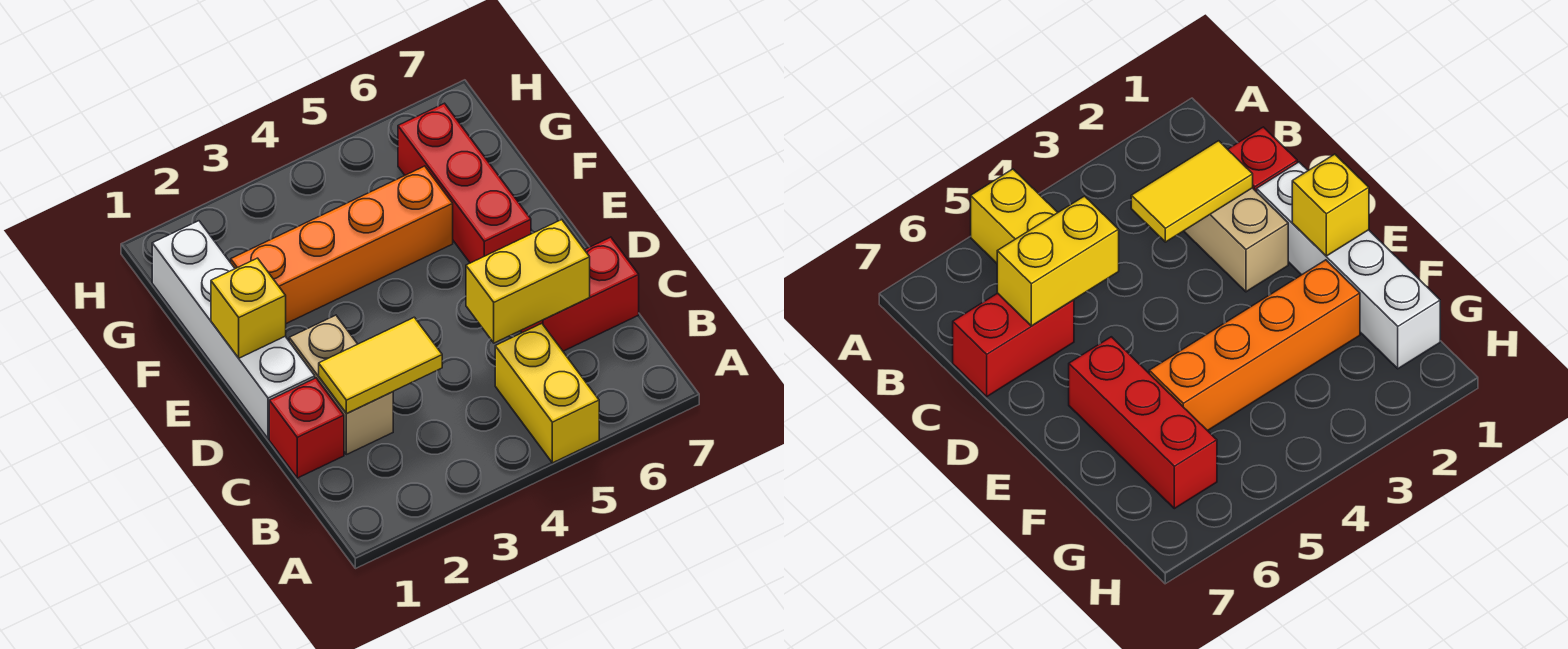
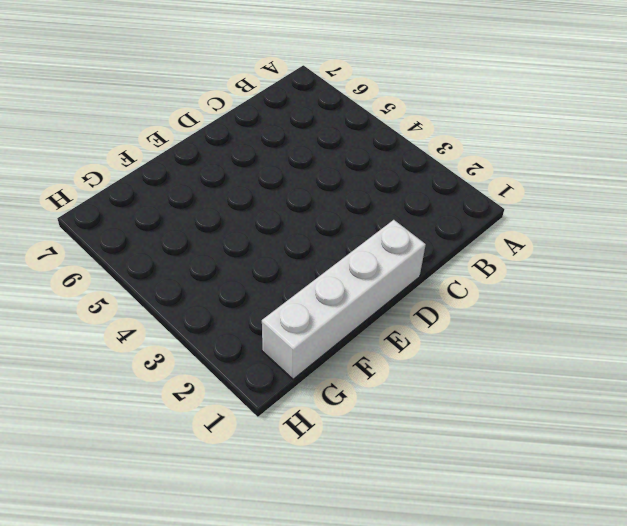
none -> yellow 1x2 brick [495,324,599,463]
none -> red 1x1 brick [269,378,344,478]

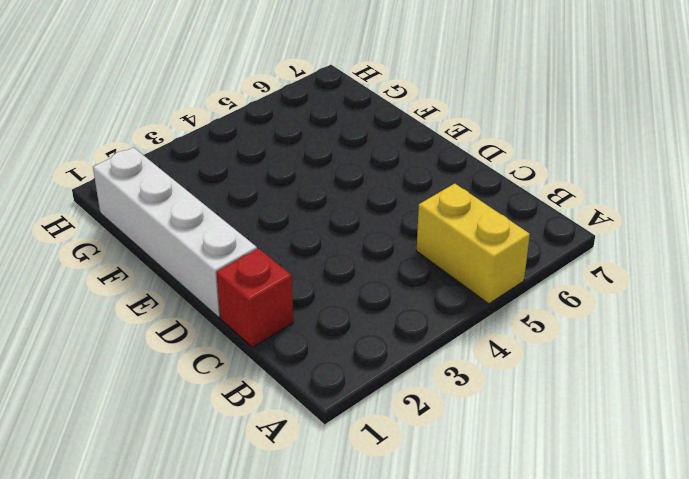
none -> tan 1x2 brick [289,315,393,455]
none -> red 1x2 brick [521,237,639,351]

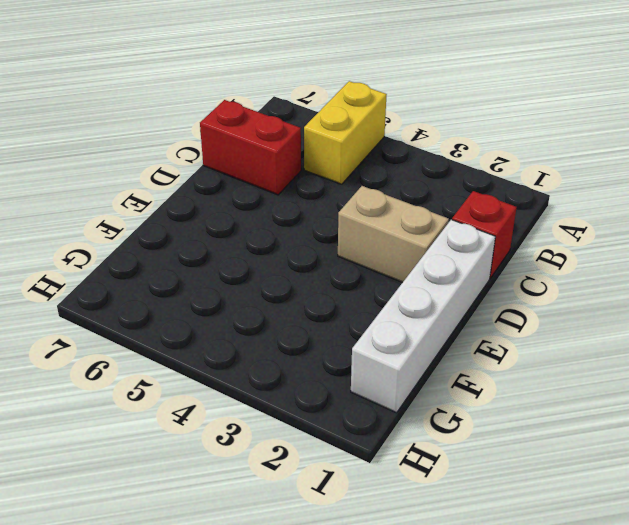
tan 1x2 brick [338,186,449,283] -> tan 1x2 brick turned to [289,315,393,455]
none -> red 1x3 brick [398,103,531,263]
none -> orange 1x4 brick [231,166,453,324]

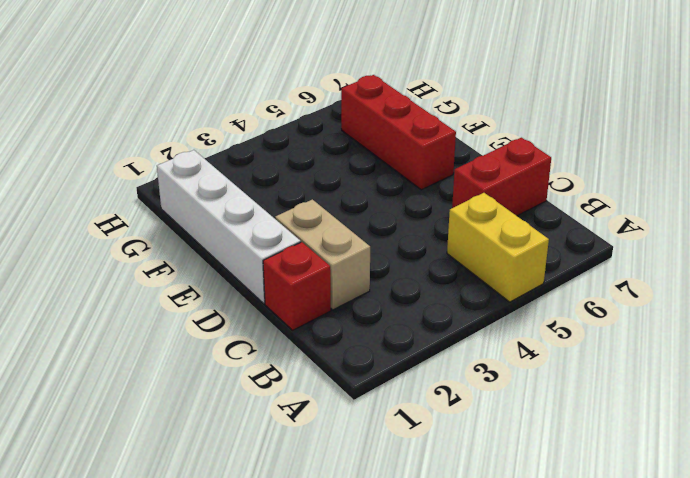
none -> orange 1x4 brick [231,166,453,324]
none -> yellow 1x2 tile [319,317,442,414]

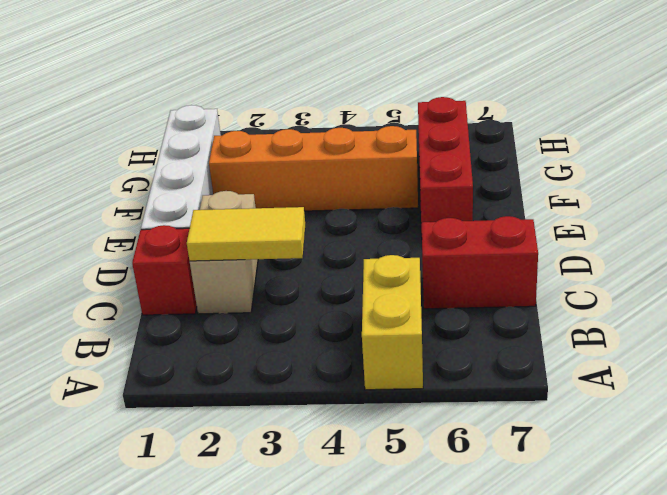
none -> yellow 1x2 brick [466,220,590,343]
none -> yellow 1x1 brick [211,258,286,358]

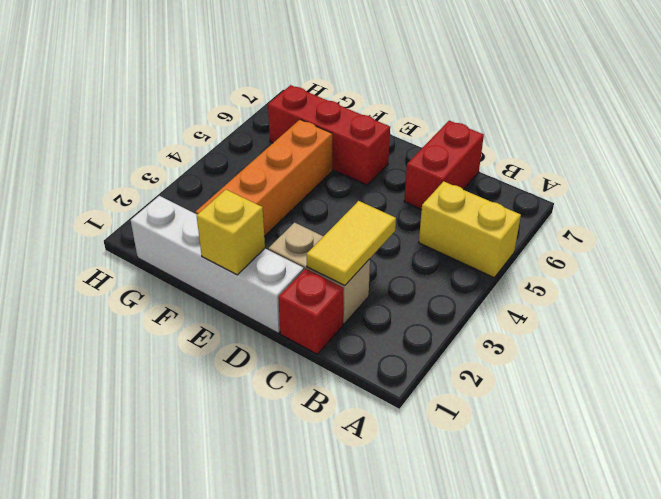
none -> yellow 1x2 brick [466,220,590,343]

